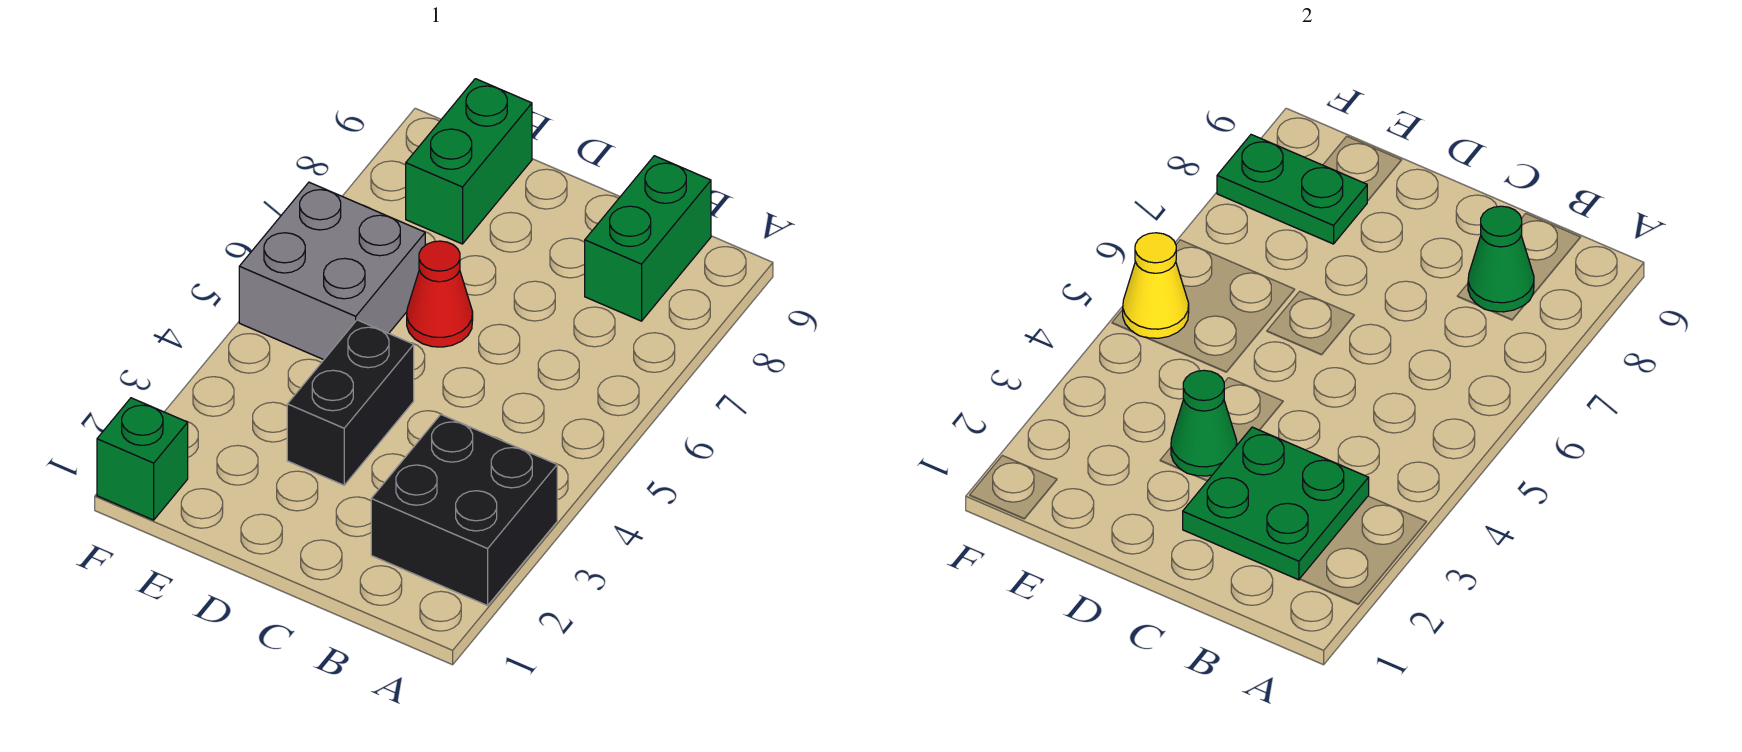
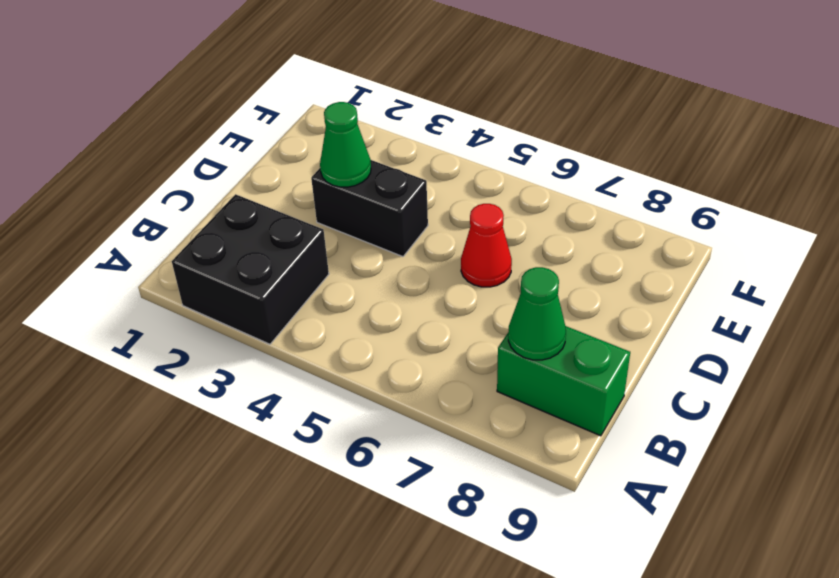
none -> grey 2x2 brick [239,182,425,360]
none -> green 1x2 brick [406,79,532,244]
none -> green 1x1 brick [97,398,188,520]

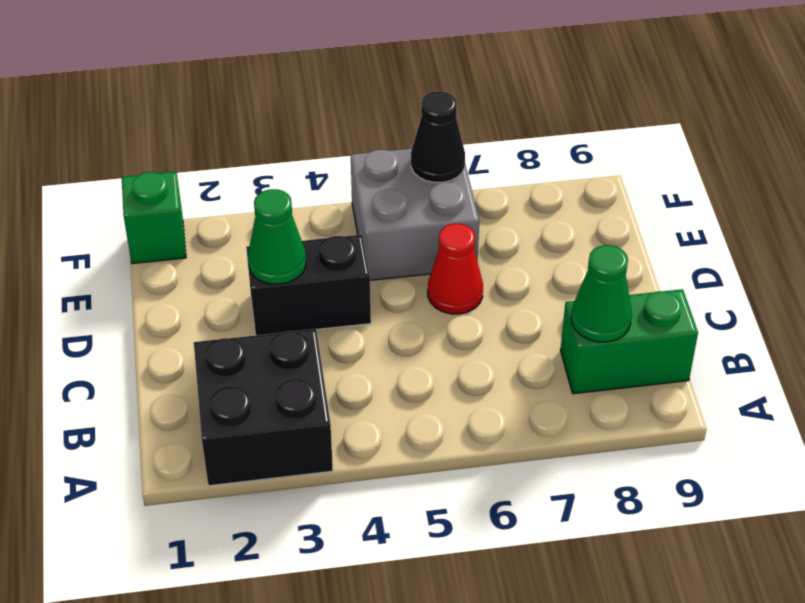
black 1x1 cone [411,91,465,182] -> none
none -> green 1x2 brick [406,79,532,244]
none -> green 2x2 plate [1183,427,1369,580]
none -> green 1x2 plate [1217,135,1367,244]

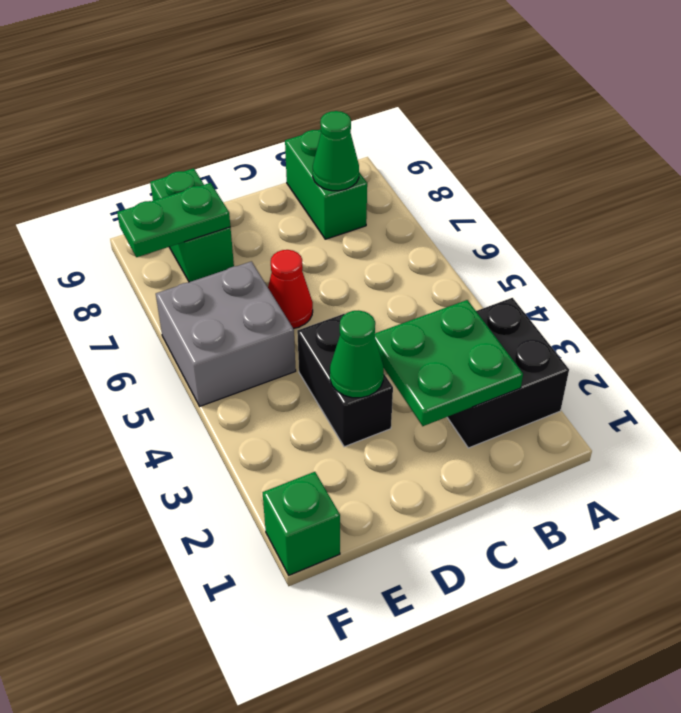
none -> yellow 1x1 cone [1123,233,1189,338]

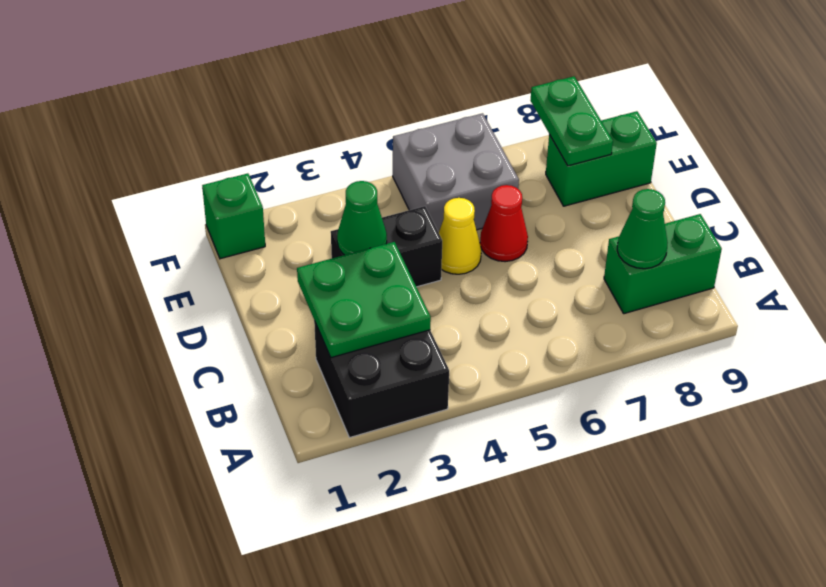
yellow 1x1 cone [439,198,481,274] -> yellow 1x1 cone moved to [1123,233,1189,338]

